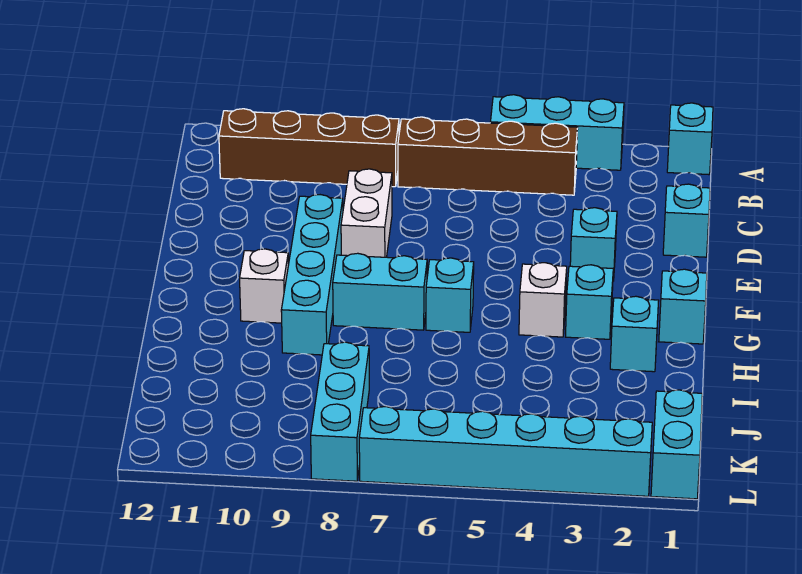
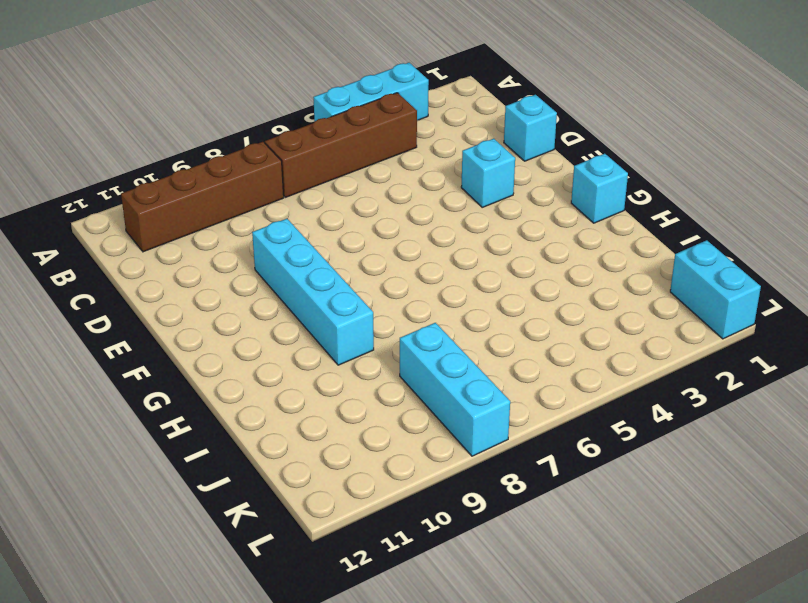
none -> cyan 1x1 brick [667,103,713,175]
none -> white 1x2 brick [341,169,392,257]
none -> cyan 1x1 brick [566,265,613,339]

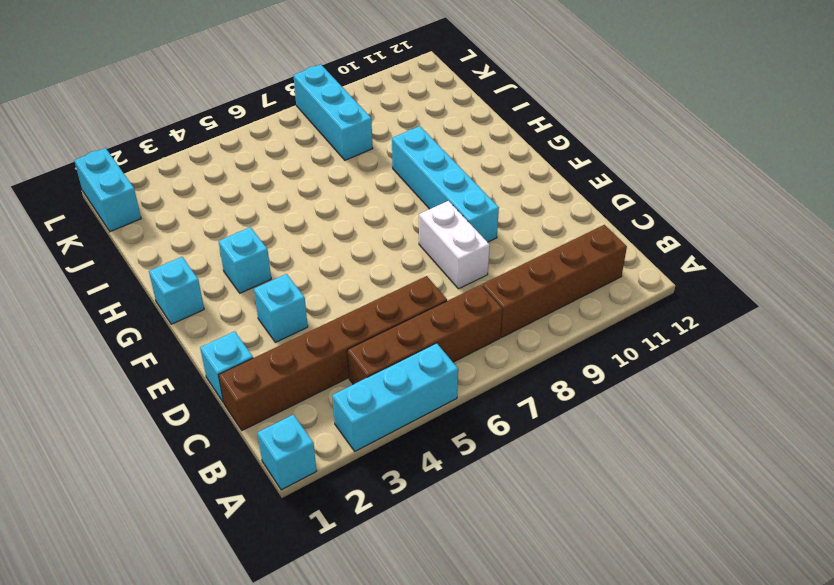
brown 1x6 brick [219,276,447,430] -> none
none -> white 1x1 brick [519,263,567,337]
none -> cyan 1x1 brick [426,258,474,332]
none -> cyan 1x2 brick [333,253,427,330]

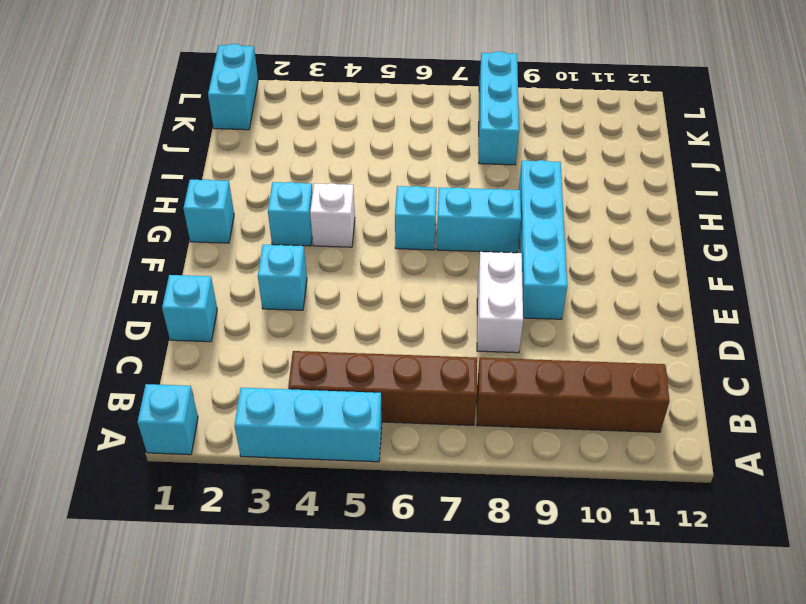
none -> white 1x1 brick [240,249,289,323]
none -> cyan 1x1 brick [610,296,659,372]
none -> cyan 1x6 brick [359,407,652,496]

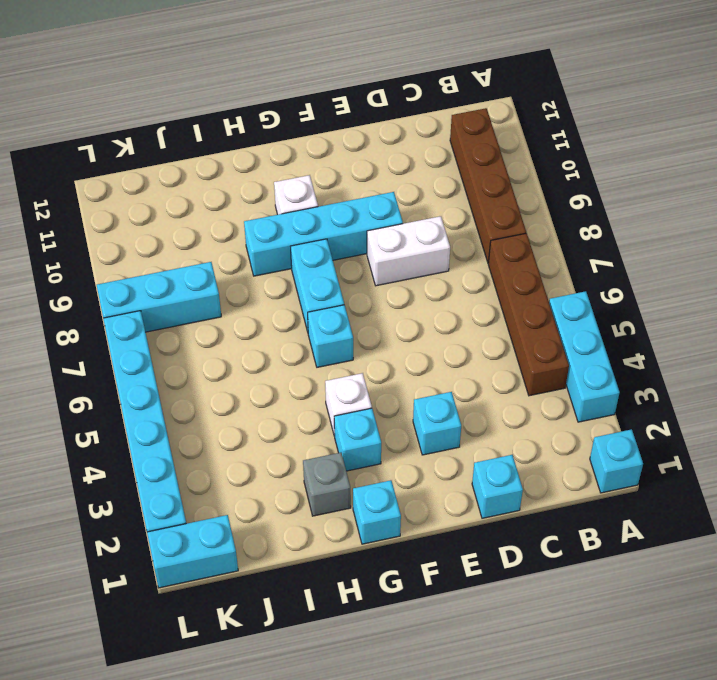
grey 1x1 brick [303,453,351,516] -> cyan 1x1 brick [610,296,659,372]

